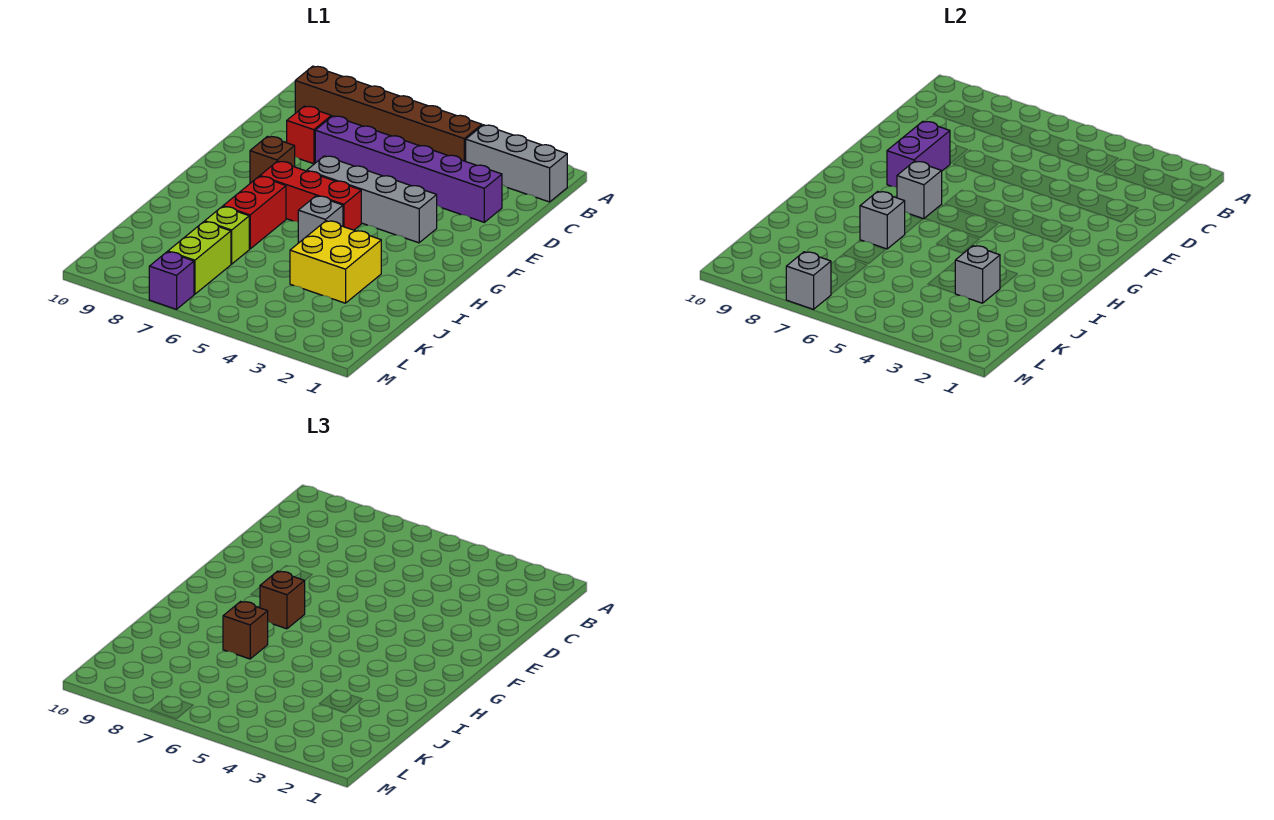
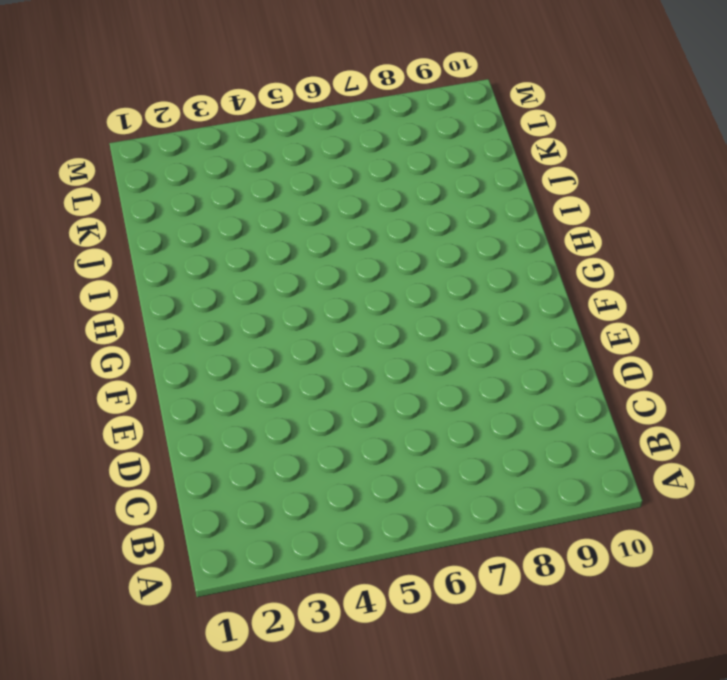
none -> grey 1x3 brick [466,125,567,202]
none -> brown 1x6 brick [295,66,482,161]
none -> purple 1x6 brick [315,116,502,222]

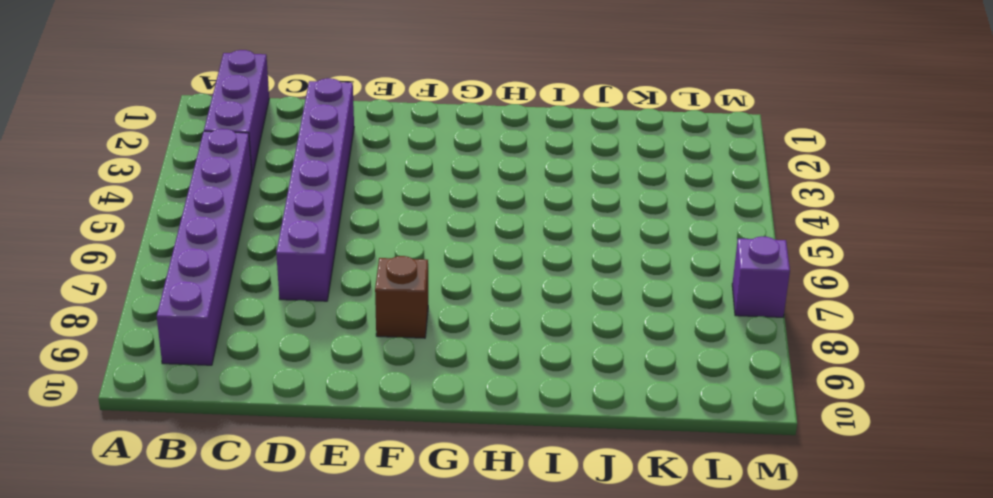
purple 1x3 brick [204,50,269,177] -> grey 1x3 brick [466,125,567,202]
purple 1x6 brick [157,129,252,365] -> brown 1x6 brick [295,66,482,161]
none -> red 1x1 brick [287,106,331,164]
none -> grey 1x4 brick [307,156,437,243]
none -> red 1x3 brick [260,161,361,230]

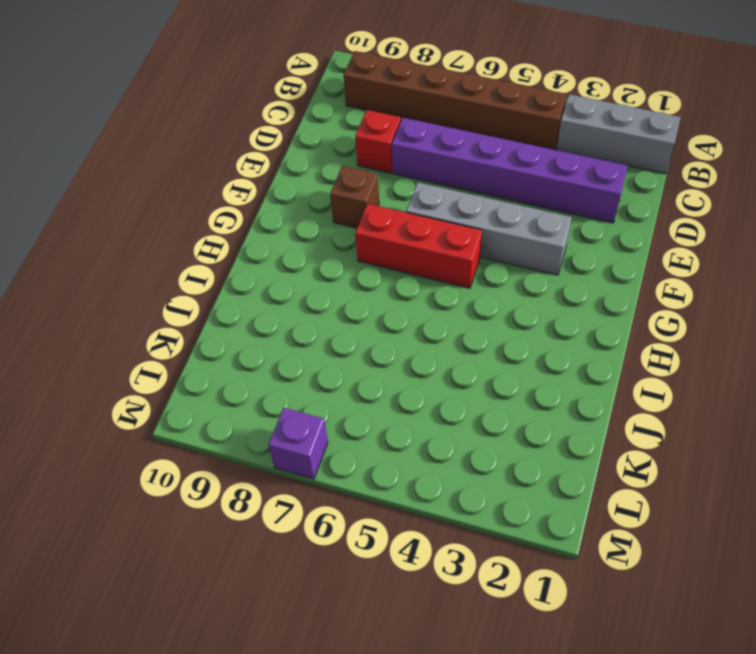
none -> grey 1x1 brick [298,196,343,243]
none -> red 1x2 brick [223,176,286,249]
none -> yellow 2x2 brick [290,221,381,303]

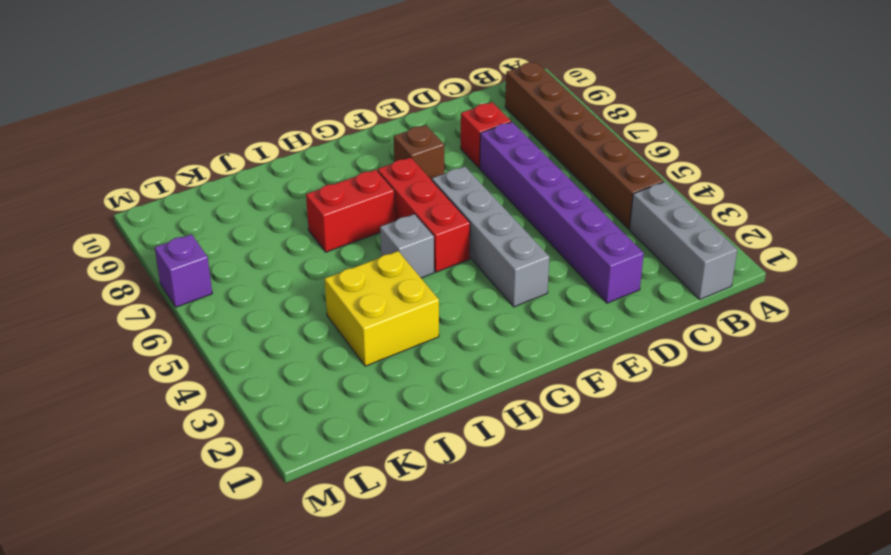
none -> lime 1x1 brick [205,207,249,264]
none -> lime 1x2 brick [168,222,231,294]
none -> purple 1x2 brick [887,121,950,187]

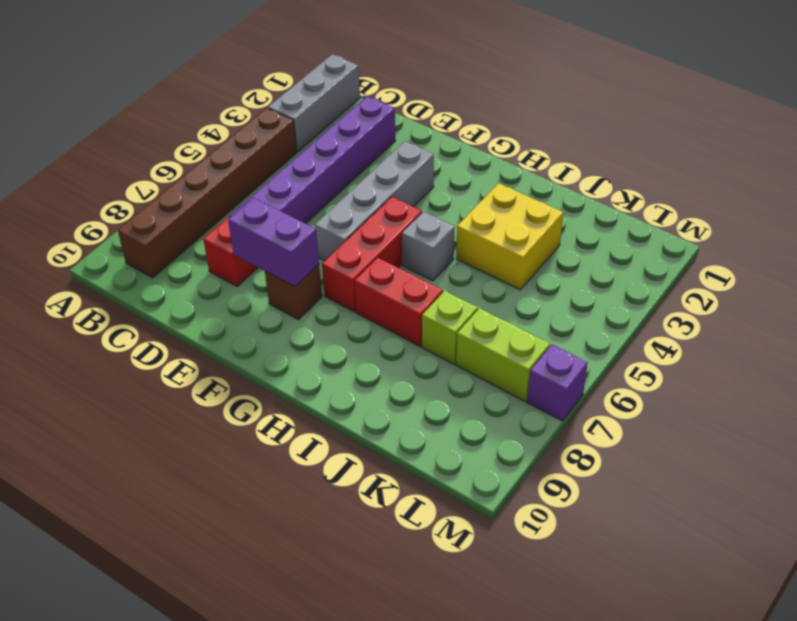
none -> grey 1x1 brick [897,161,942,219]
none -> grey 1x1 brick [860,191,905,249]
none -> grey 1x1 brick [955,246,1000,303]

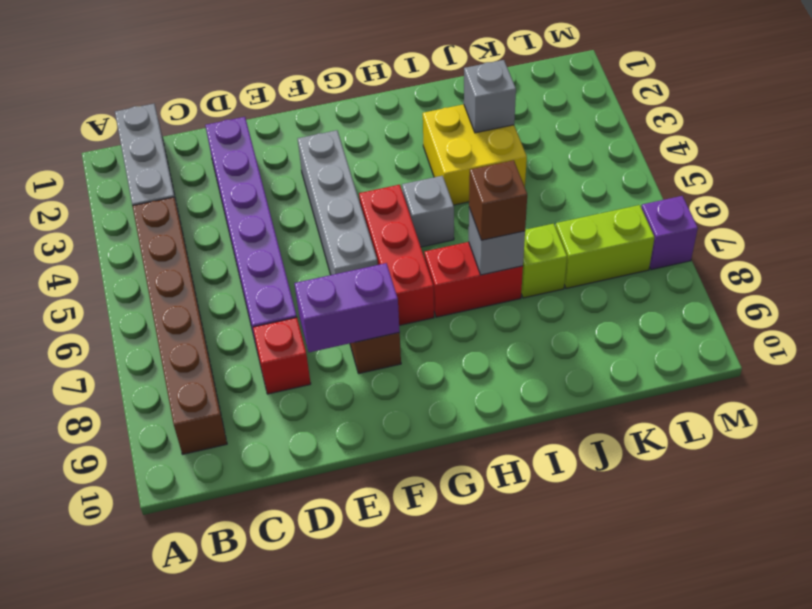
none -> grey 1x1 brick [897,161,942,219]
none -> grey 1x1 brick [786,252,831,309]
none -> brown 1x1 brick [260,571,305,629]

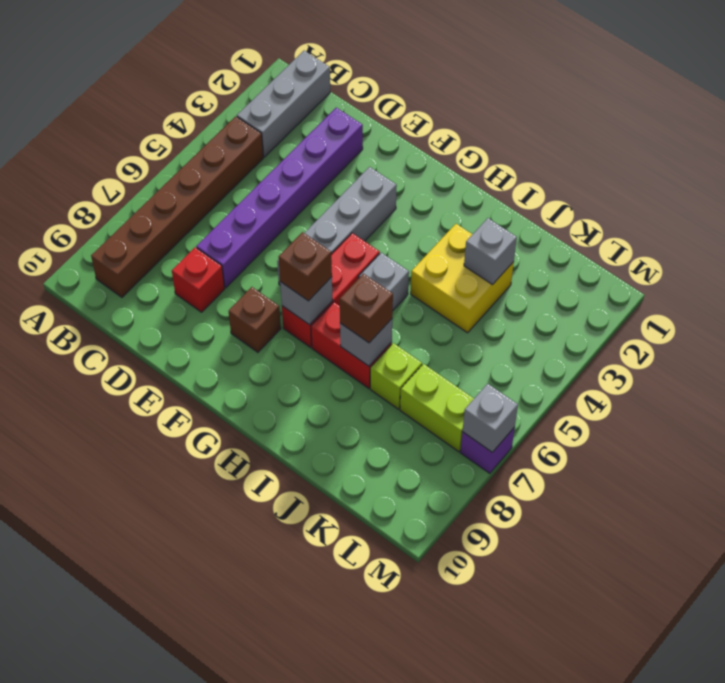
none -> purple 1x2 brick [887,121,950,187]

